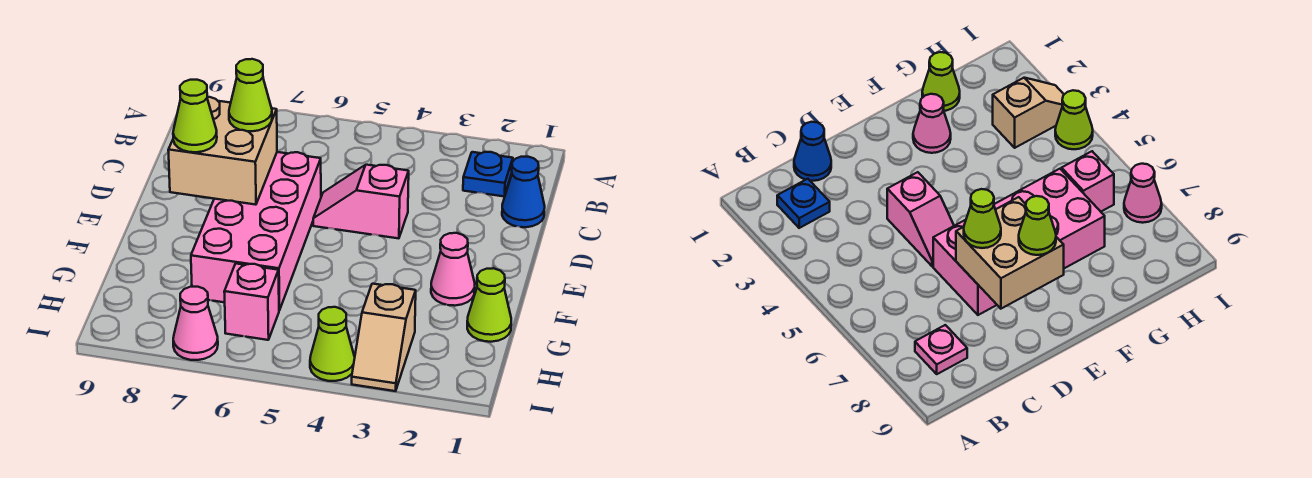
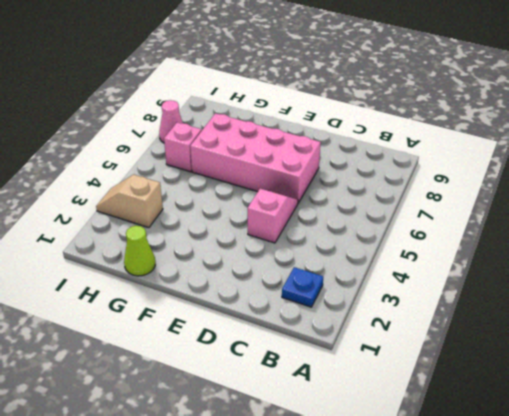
none -> pink 1x1 plate [915,325,967,374]
none -> blue 1x1 cone [502,157,545,227]
none -> pink 1x1 cone [431,233,475,306]

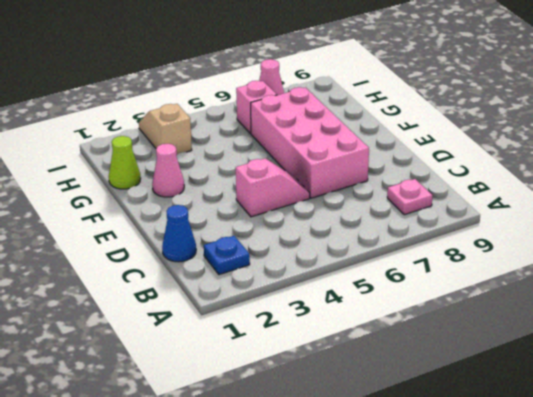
none -> lime 1x1 cone [310,307,355,381]
none -> tan 2x2 brick [168,97,277,205]
none -> lime 1x1 cone [229,59,272,131]

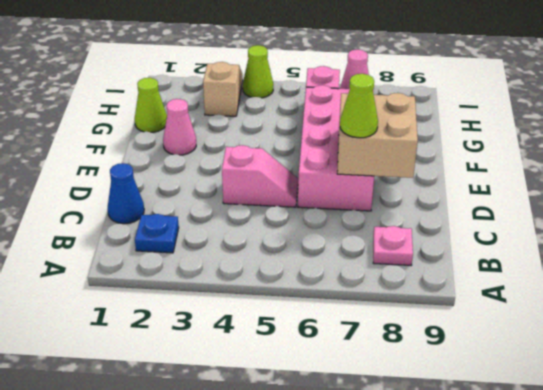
none -> lime 1x1 cone [173,80,217,152]

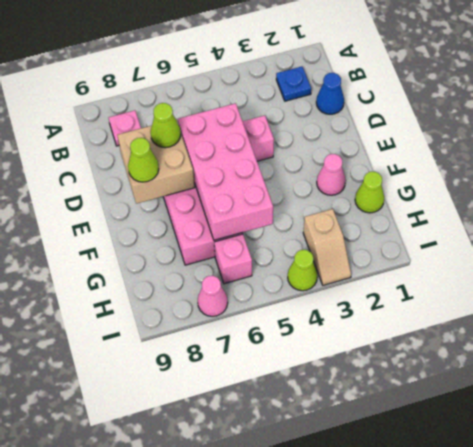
pink 2x4 brick [178,103,273,240] -> none

